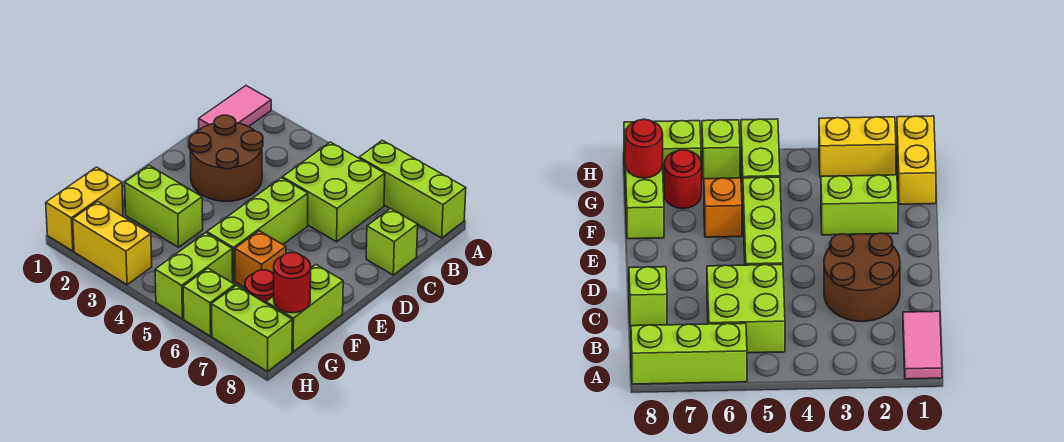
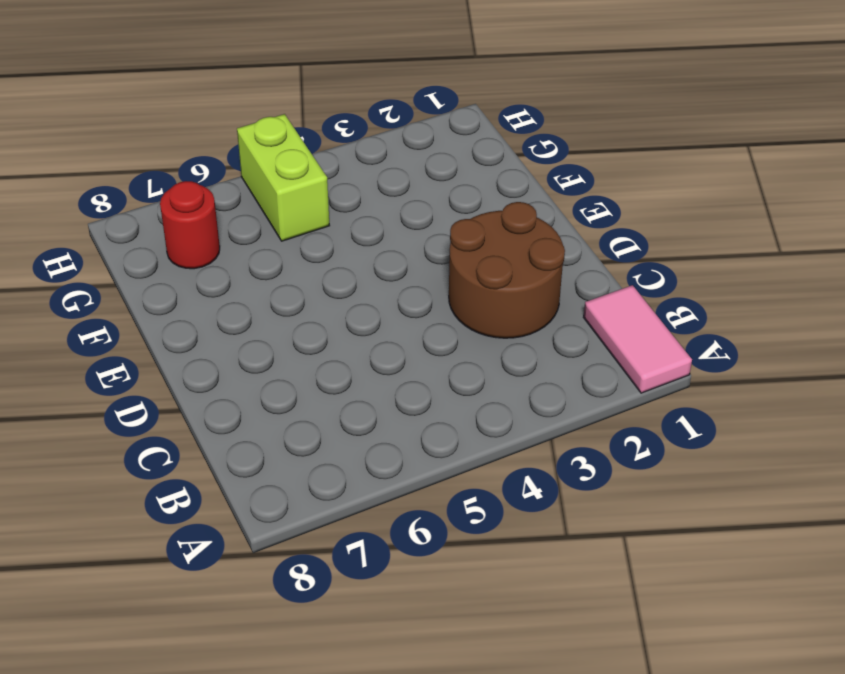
none -> lime 1x3 brick [359,140,466,238]
none -> lime 2x2 brick [282,142,385,242]
none -> lime 1x1 brick [366,209,418,275]

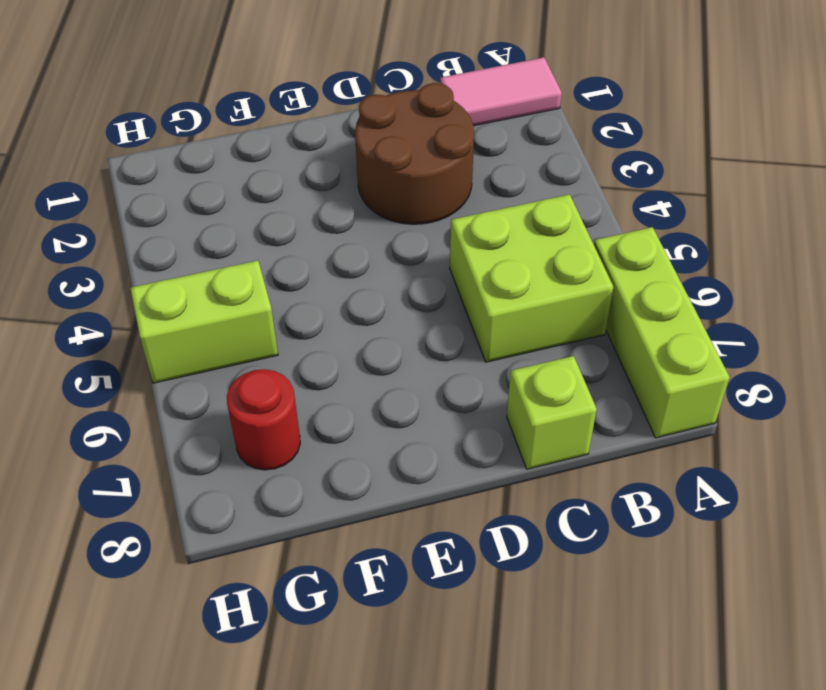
none -> lime 1x3 brick [207,178,308,281]
none -> lime 1x2 brick [125,165,203,247]
none -> orange 1x1 brick [235,231,286,288]

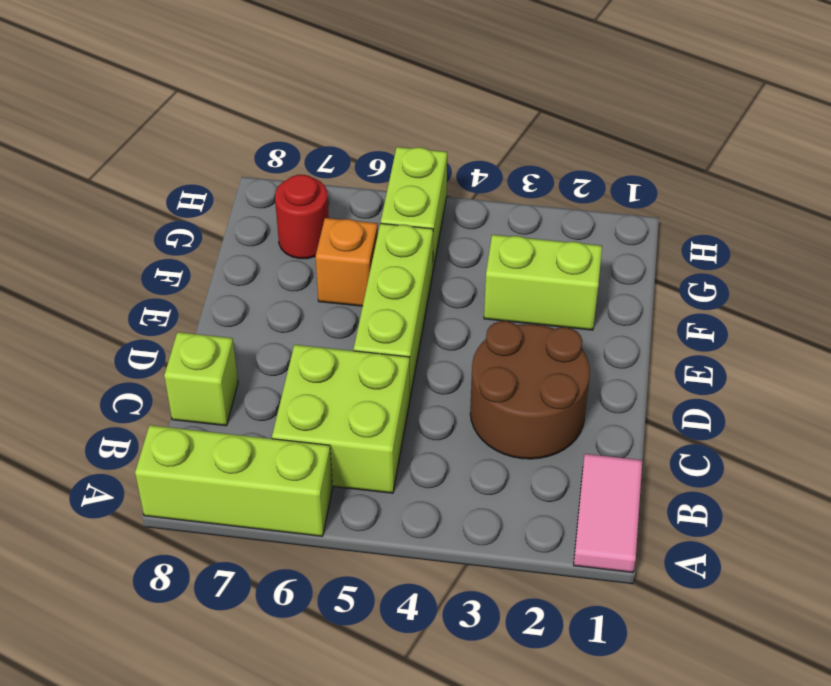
none -> lime 1x2 brick [266,265,343,352]
none -> yellow 1x2 brick [46,167,123,251]
none -> yellow 1x2 brick [73,201,152,285]

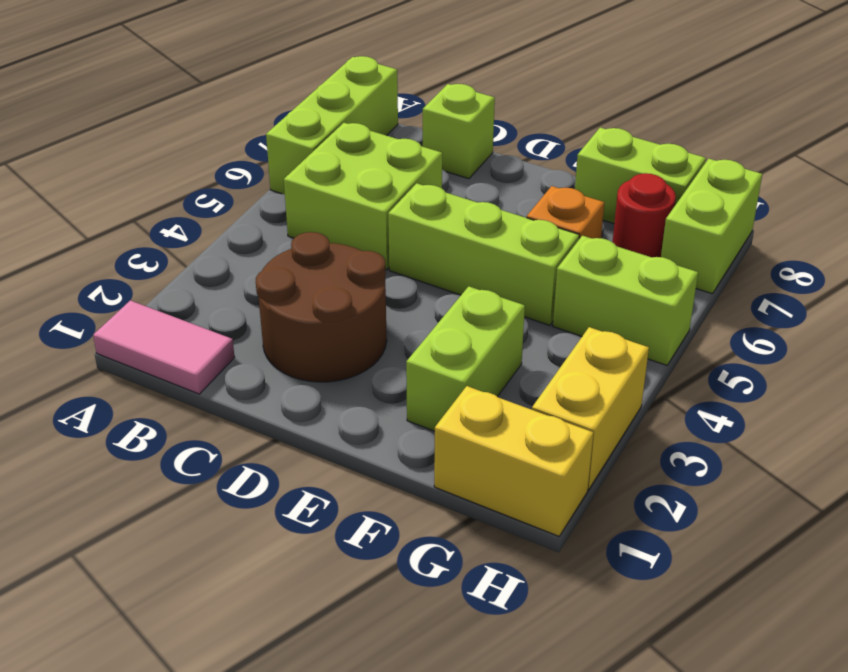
none -> lime 1x1 brick [183,268,235,336]
none -> red 1x1 round brick [274,253,311,313]

